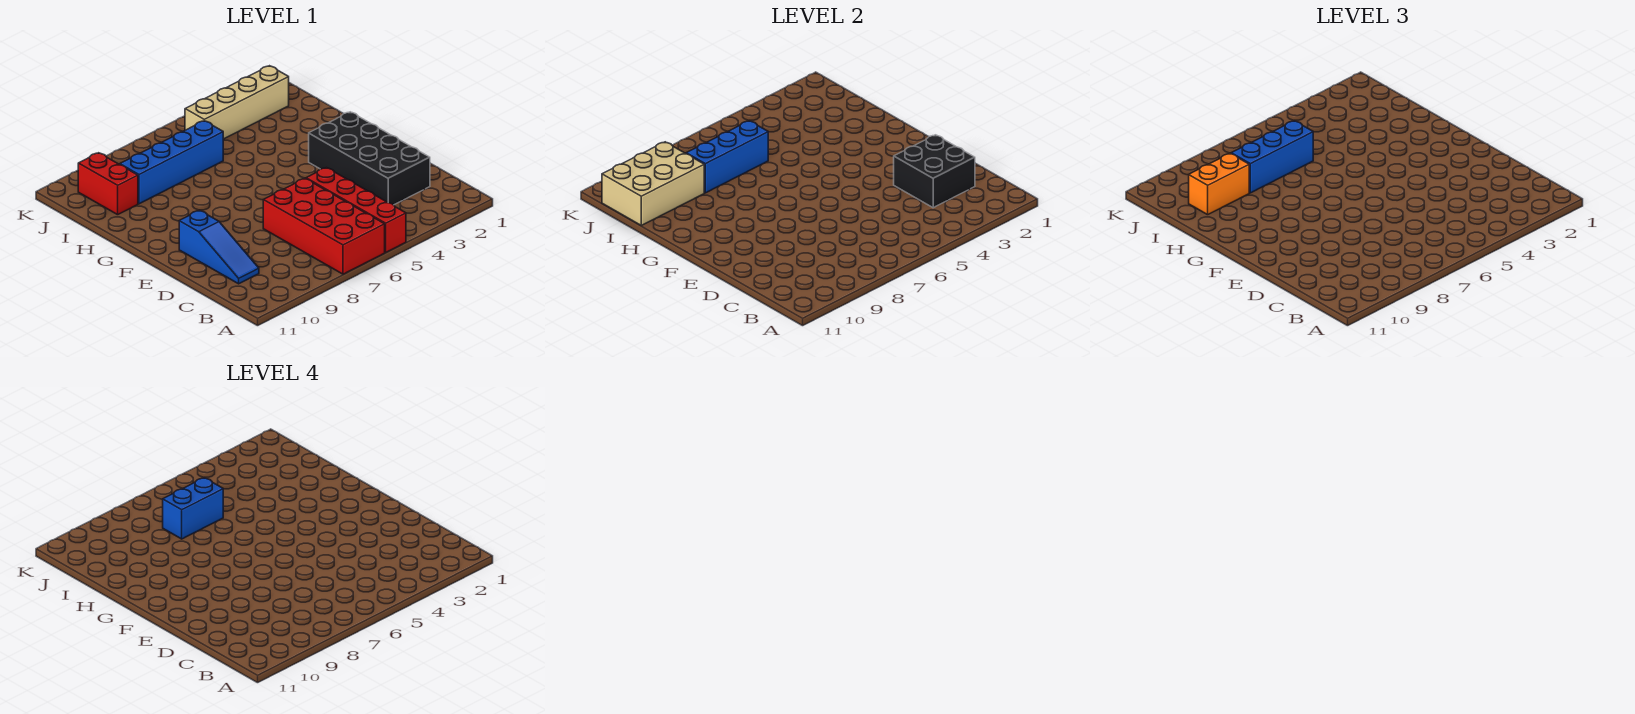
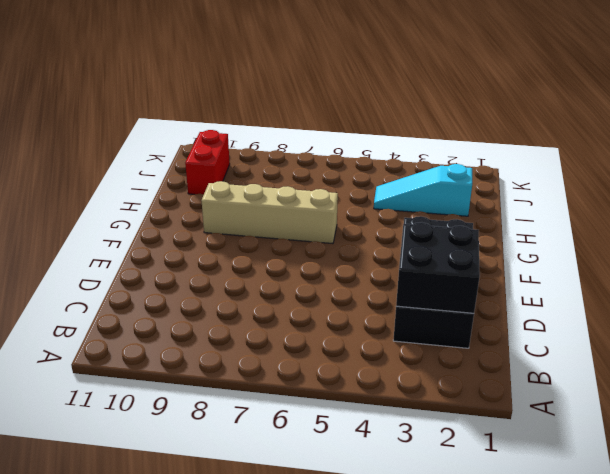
tan 1x4 brick [202,181,338,244] -> tan 1x4 brick moved to [185,66,289,139]
cyan 1x3 slope [374,164,472,216] -> none
none -> red 1x4 brick [306,168,406,252]
none -> red 2x4 brick [263,178,385,274]
none -> blue 1x3 slope [179,210,259,284]

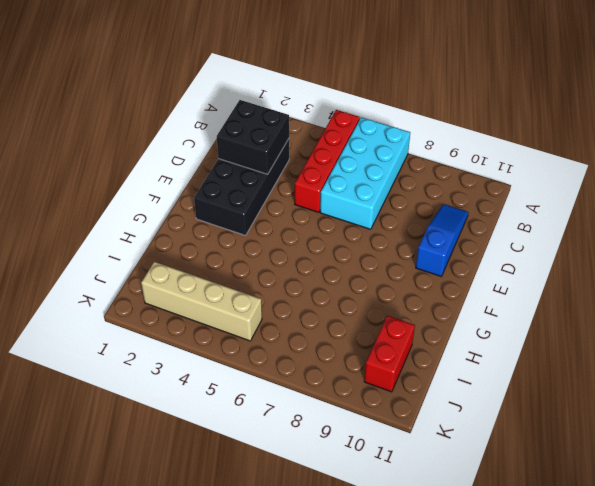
cyan 2x4 brick [320,117,410,229] -> red 2x4 brick [263,178,385,274]
none -> blue 1x4 brick [120,121,223,204]
none -> blue 1x3 brick [686,121,768,193]
none -> tan 2x3 brick [602,142,704,225]

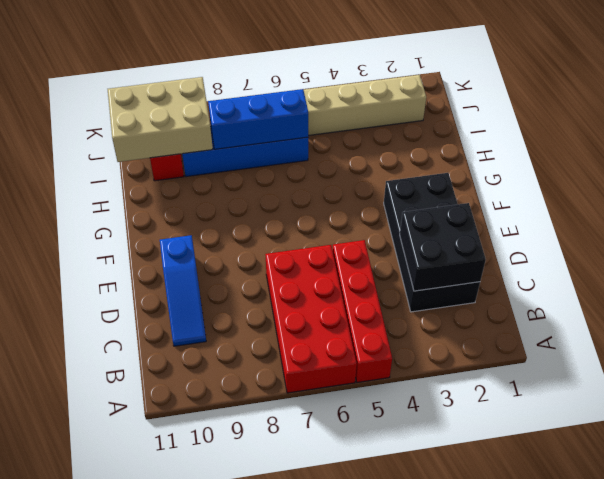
none -> blue 1x3 brick [1231,121,1313,193]
none -> orange 1x2 brick [1189,153,1249,215]
none -> blue 1x2 brick [163,478,223,539]

